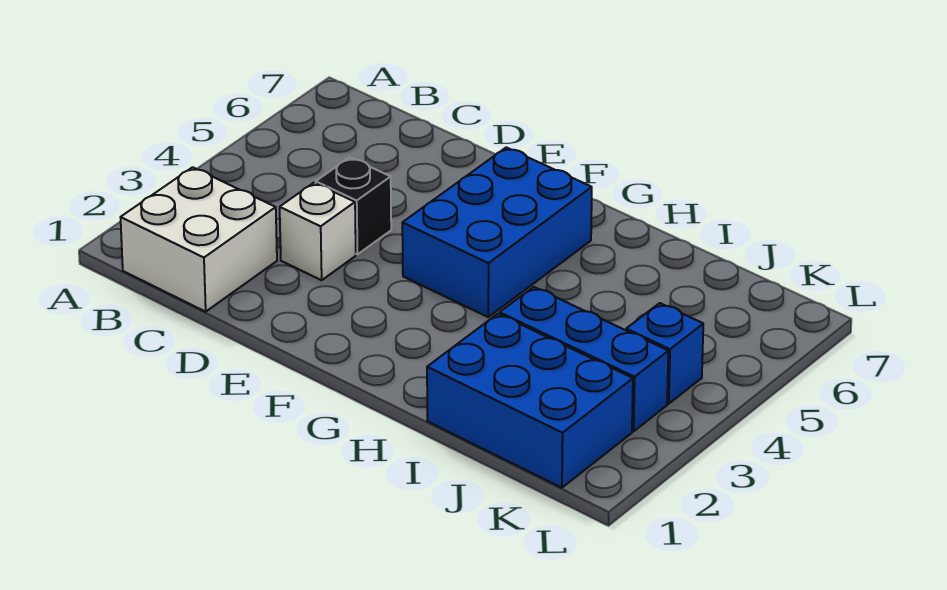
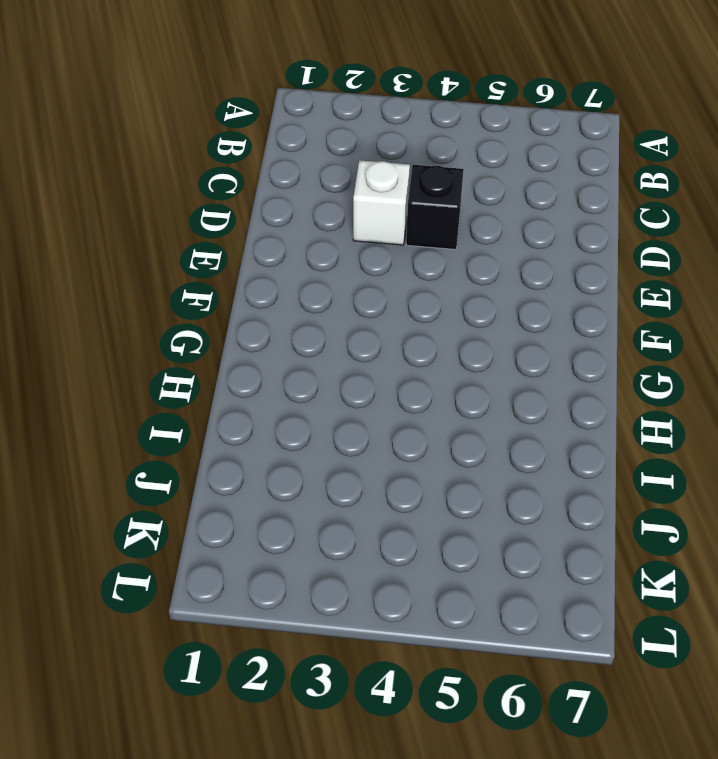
none -> white 2x2 brick [121,167,277,312]
none -> blue 2x3 brick [402,147,592,317]

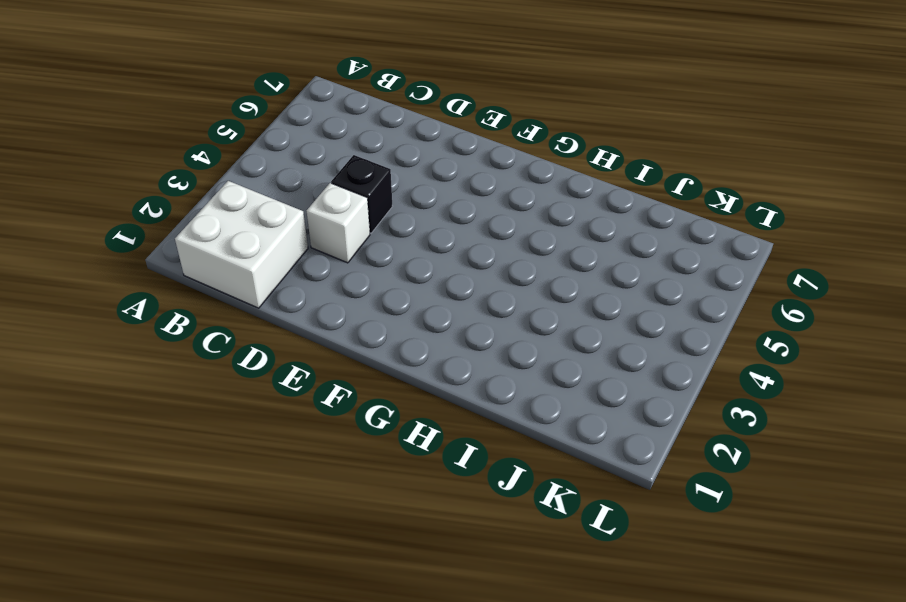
none -> blue 2x3 brick [402,147,592,317]
none -> blue 2x3 brick [427,314,633,488]

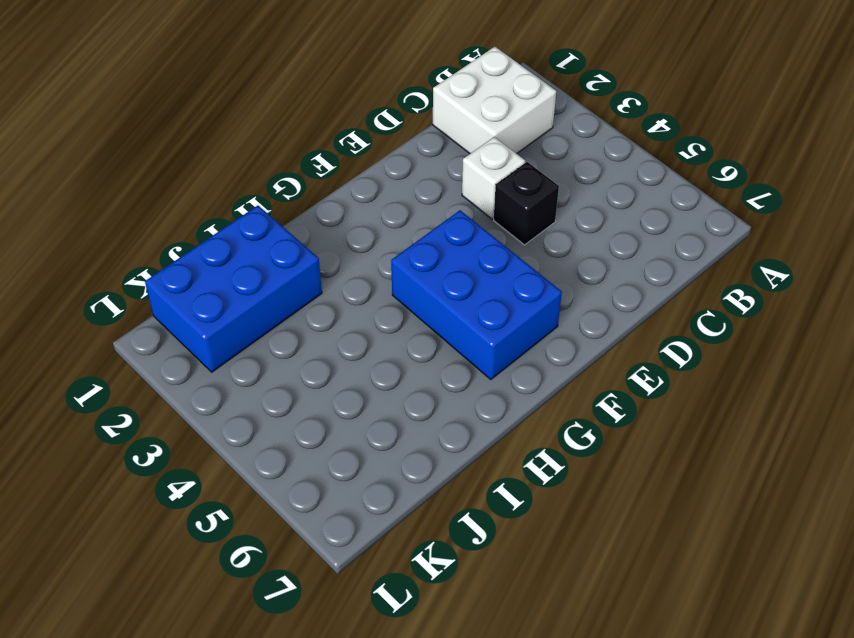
none -> blue 1x3 brick [500,287,668,431]
none -> blue 1x1 brick [626,303,703,404]

